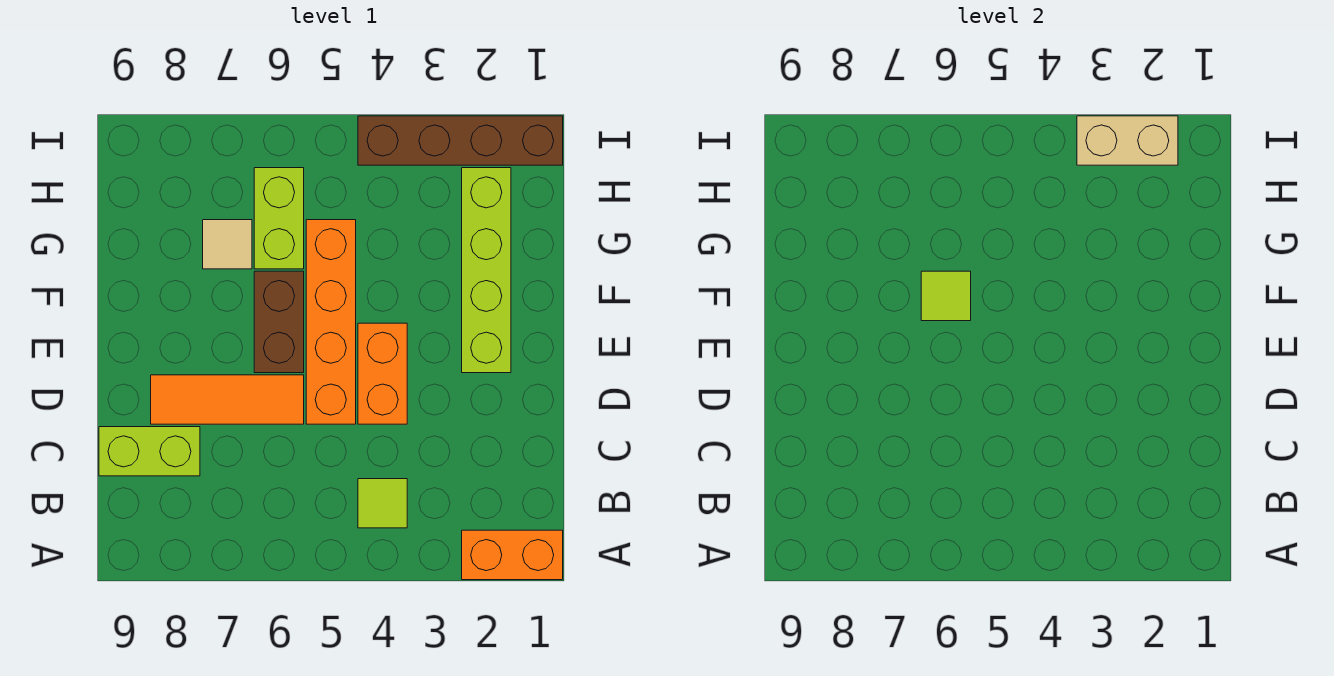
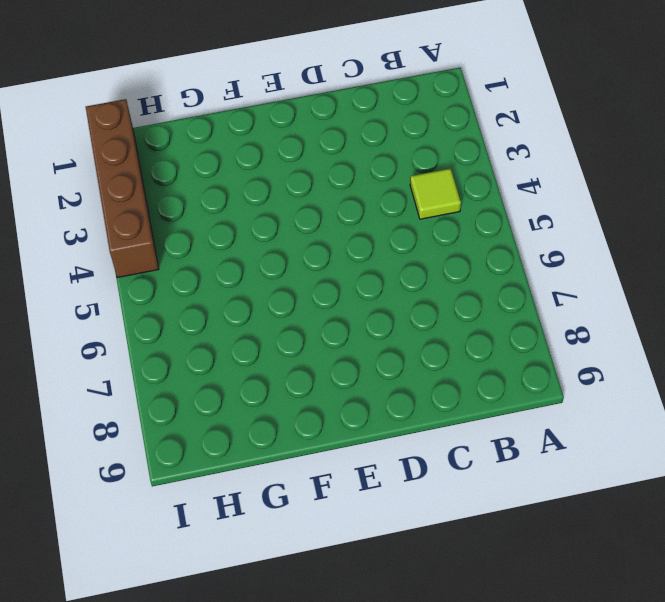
none -> orange 1x2 brick [462,530,563,580]
none -> lime 1x2 brick [99,427,200,476]
none -> orange 1x2 brick [358,323,407,424]

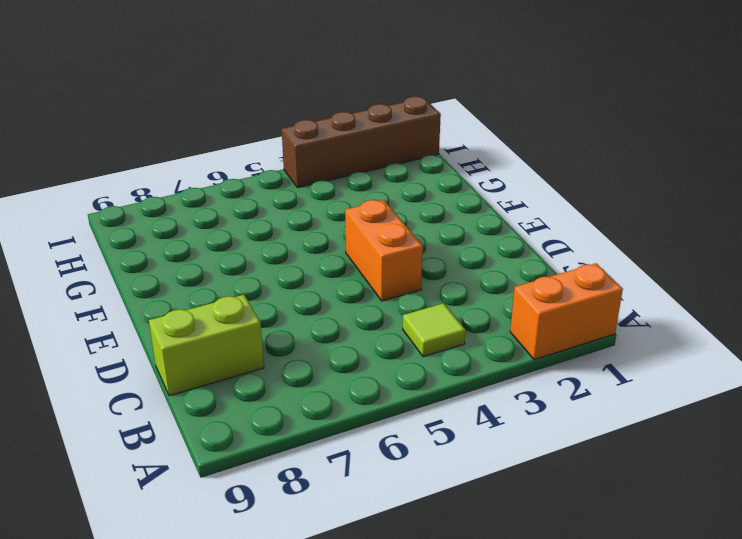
none -> orange 1x4 brick [306,220,356,424]
none -> orange 1x3 tile [151,375,304,424]
none -> lime 1x4 brick [462,168,511,373]

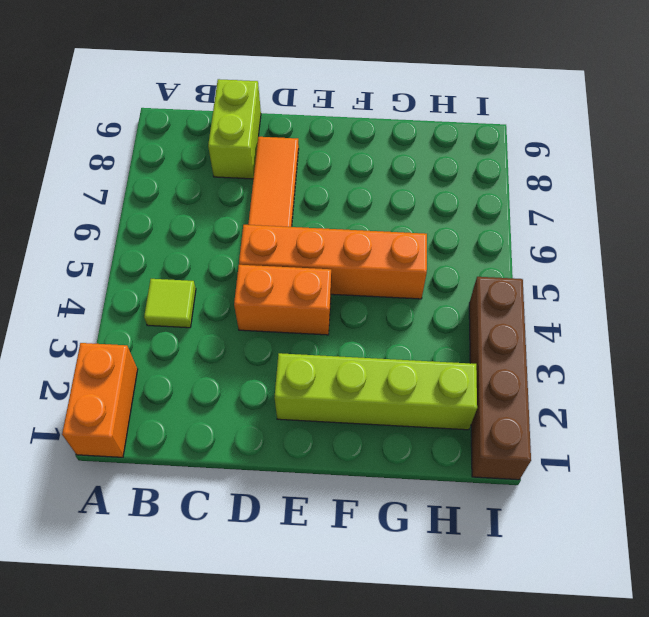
none -> brown 1x2 brick [254,271,304,373]
none -> lime 1x2 brick [254,168,304,269]
none -> tan 1x1 tile [203,220,252,269]

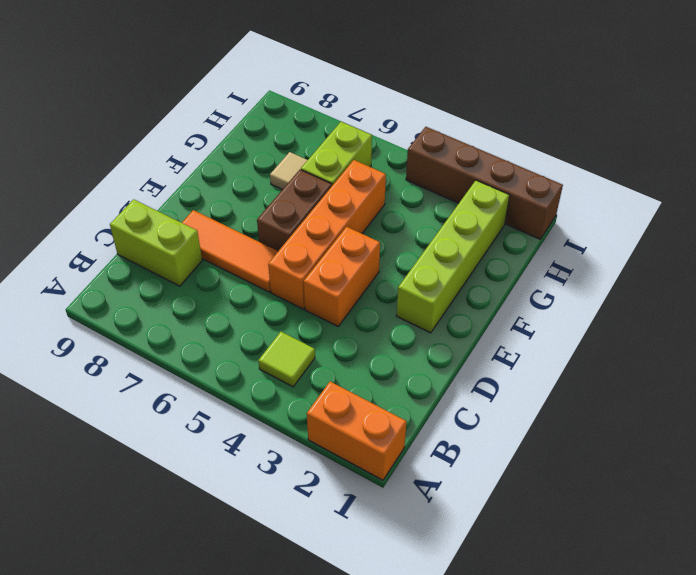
none -> lime 1x1 tile [921,271,971,321]
none -> tan 1x2 brick [1077,116,1178,165]

